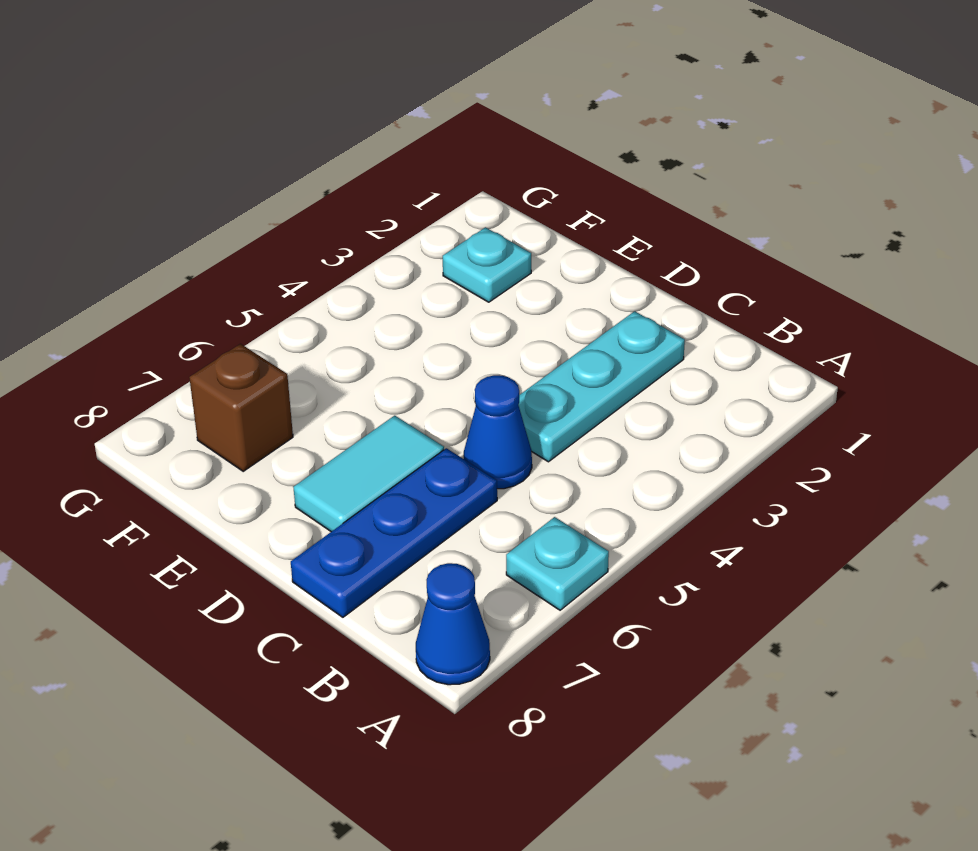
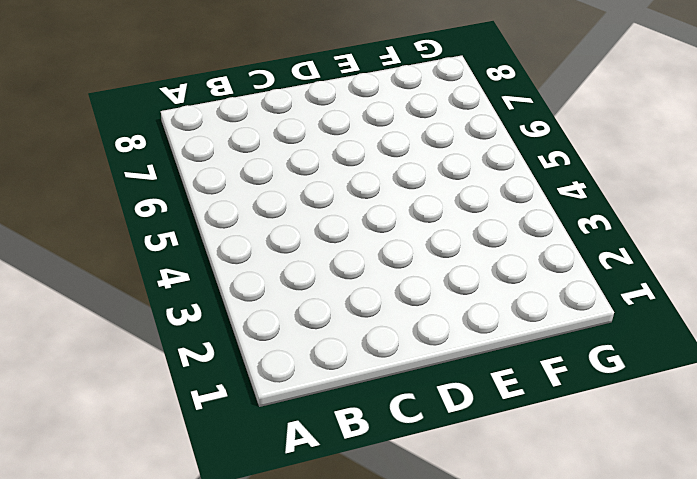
none -> cyan 1x1 plate [506,517,609,610]
none -> blue 1x1 cone [416,563,490,685]

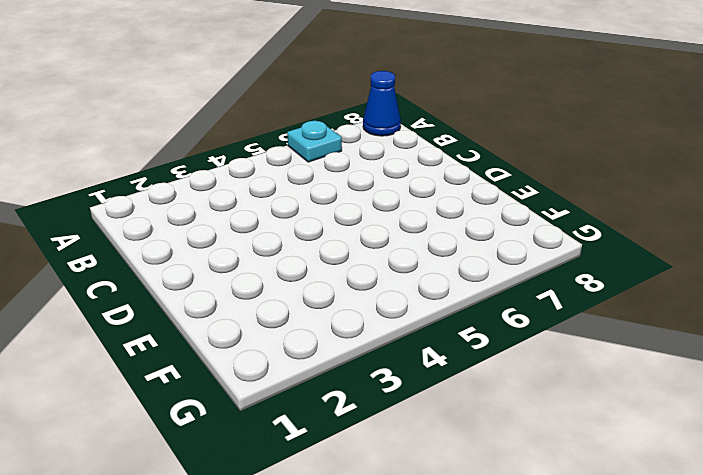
none -> cyan 1x3 plate [518,311,685,462]
none -> blue 1x1 cone [464,375,532,489]

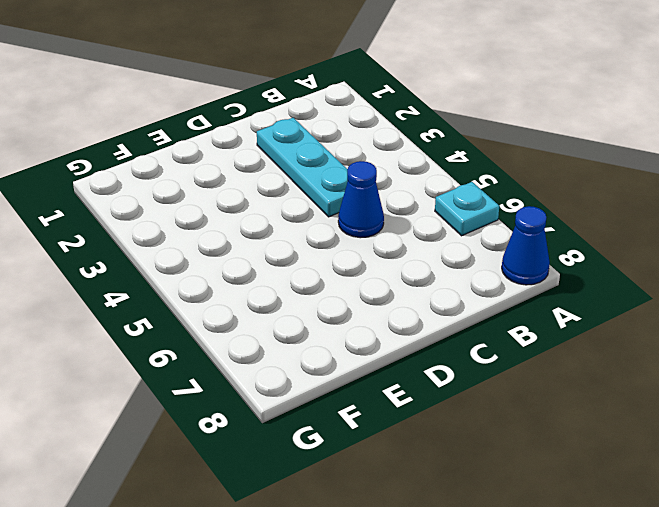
none -> blue 1x3 plate [291,448,497,617]
none -> cyan 1x2 tile [293,416,444,532]

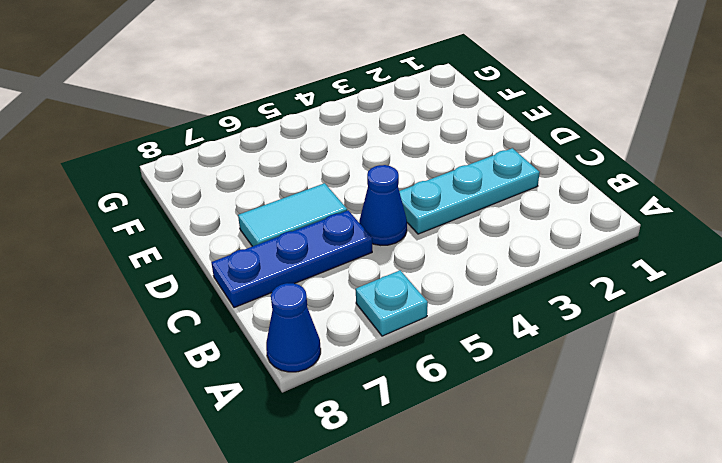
none -> cyan 1x1 plate [443,227,531,302]
none -> brown 1x1 brick [189,344,293,471]

